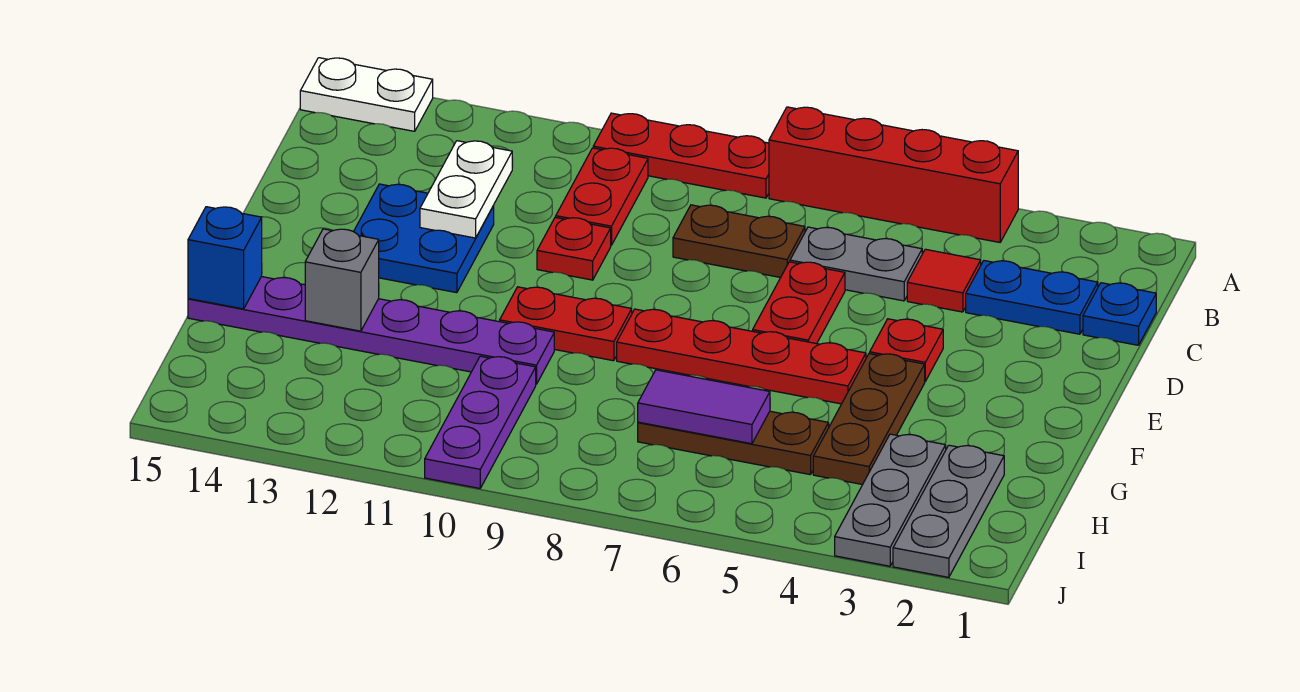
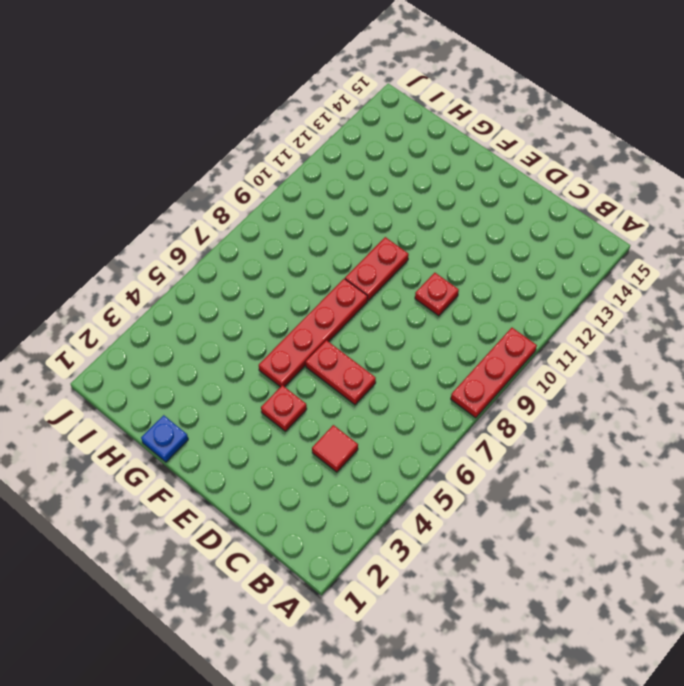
blue 1x1 plate [141,415,188,462] -> blue 1x1 plate moved to [1083,283,1156,345]
none -> red 1x4 brick [769,107,1018,242]
none -> white 1x2 plate [300,58,433,131]
none -> red 1x2 plate [556,148,648,245]

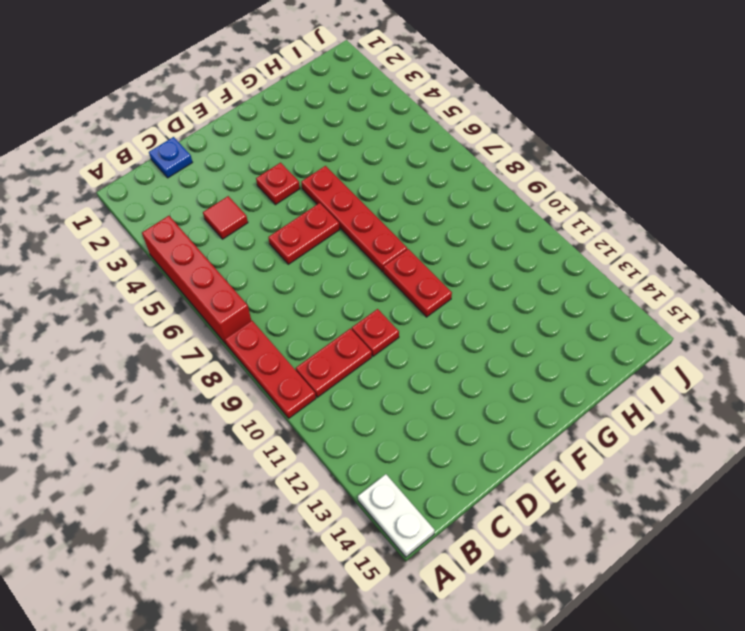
none -> blue 1x2 plate [966,261,1098,334]
none -> grey 1x2 plate [790,227,922,301]
none -> brown 1x2 plate [673,205,805,278]

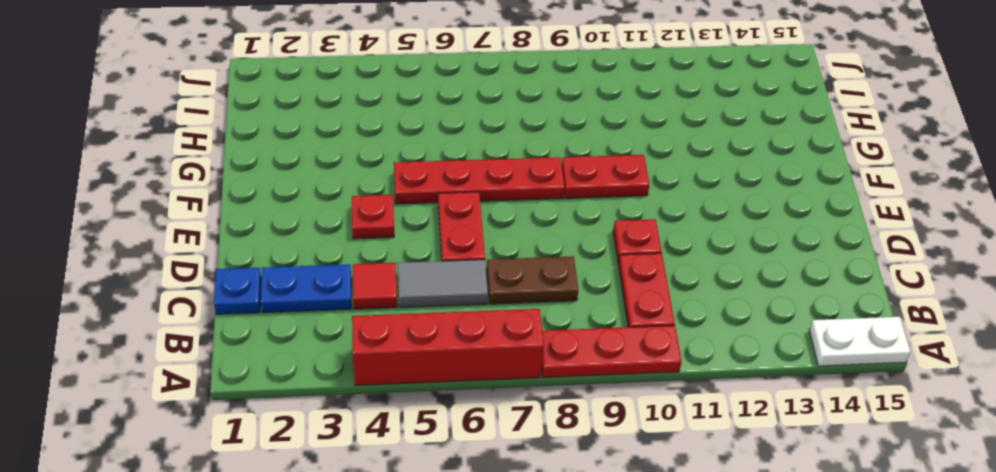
grey 1x2 tile [398,260,488,307] -> grey 1x2 plate [790,227,922,301]
none -> blue 2x2 plate [354,184,494,293]
none -> brown 1x3 plate [813,354,925,485]
none -> purple 1x6 plate [188,277,554,384]

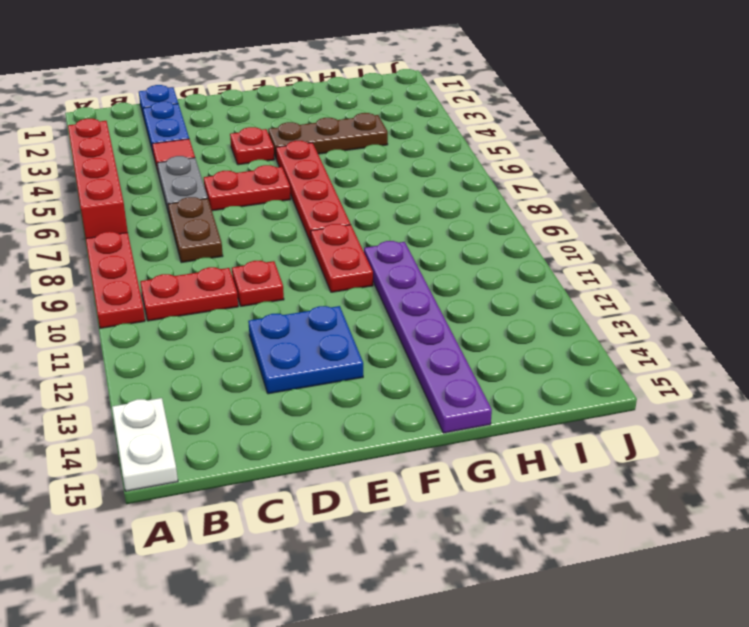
none -> grey 1x3 plate [893,445,1004,577]
none -> grey 1x3 plate [835,434,946,566]
none -> brown 1x3 plate [638,411,829,475]

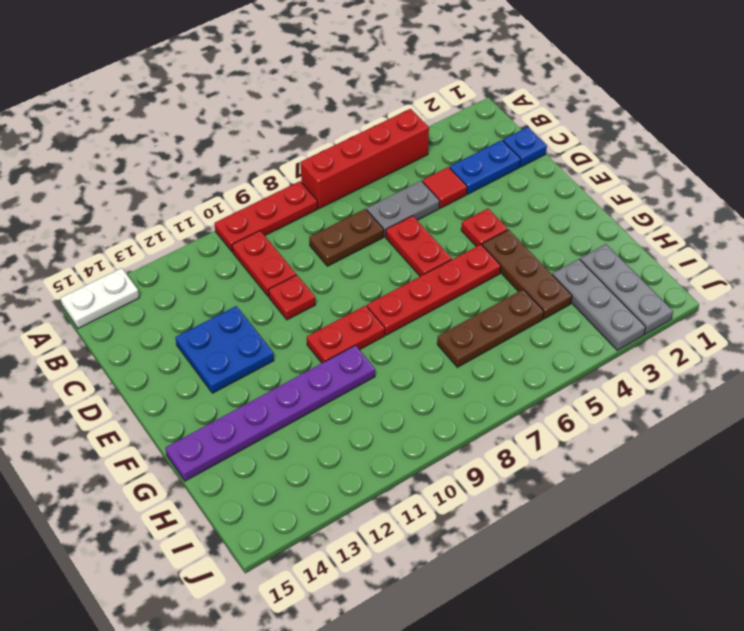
none -> purple 1x3 plate [425,356,536,488]
none -> white 1x2 plate [420,141,512,238]
none -> grey 1x1 brick [305,229,379,331]

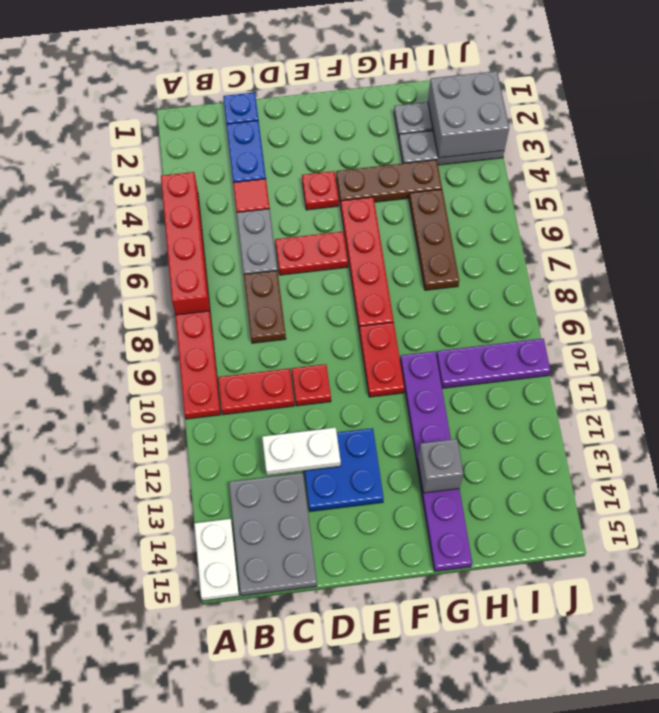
grey 2x3 plate [229,473,317,596] -> none
grey 2x2 brick [428,71,509,158] -> none
none -> blue 1x1 brick [188,207,262,309]
none -> purple 1x2 tile [638,370,770,444]

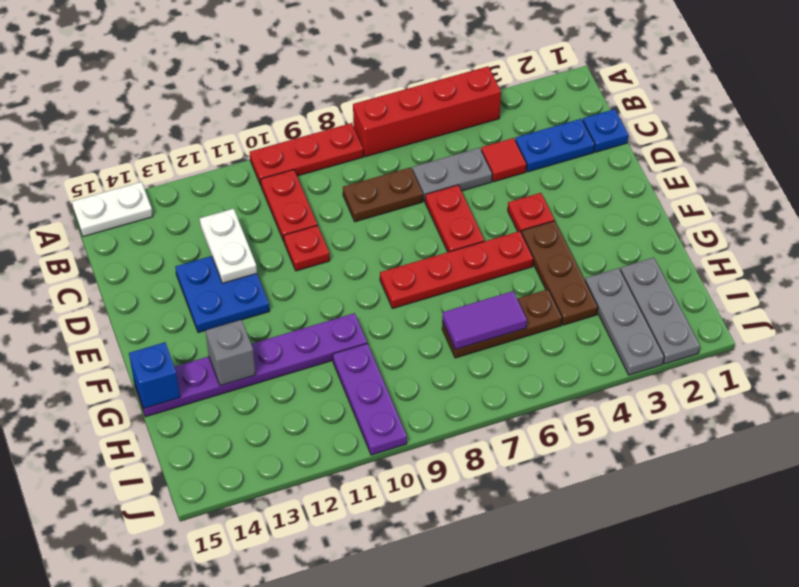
none -> red 1x2 plate [500,287,632,361]

